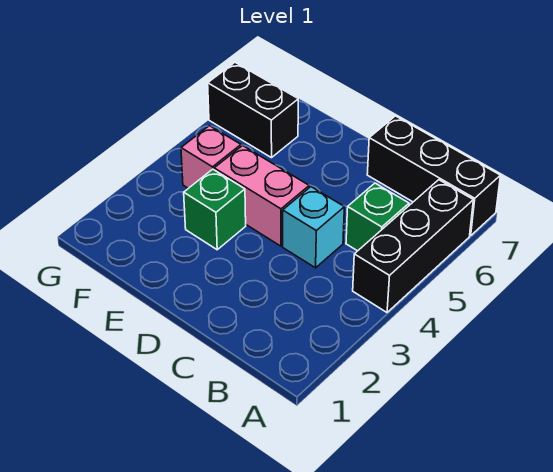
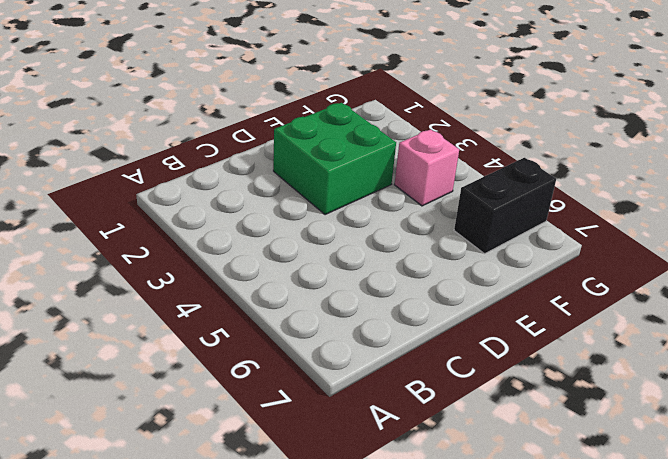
green 2x2 brick [273,103,396,215] -> green 1x1 brick [184,169,246,250]
none -> black 1x3 brick [353,180,473,312]
none -> black 1x3 brick [367,116,500,236]

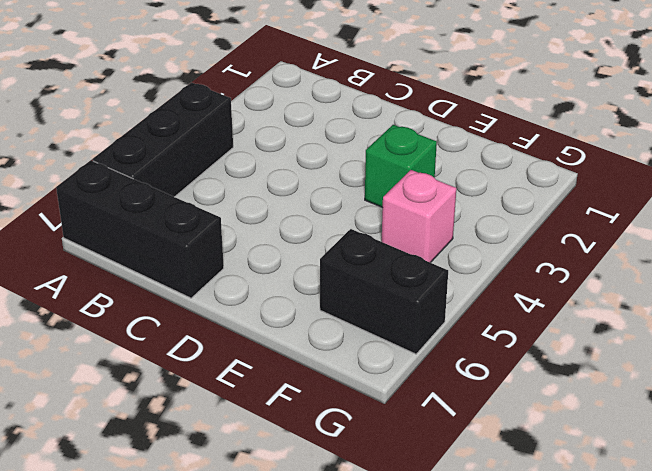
none -> green 1x1 brick [346,183,409,251]
none -> cyan 1x1 brick [283,187,344,268]

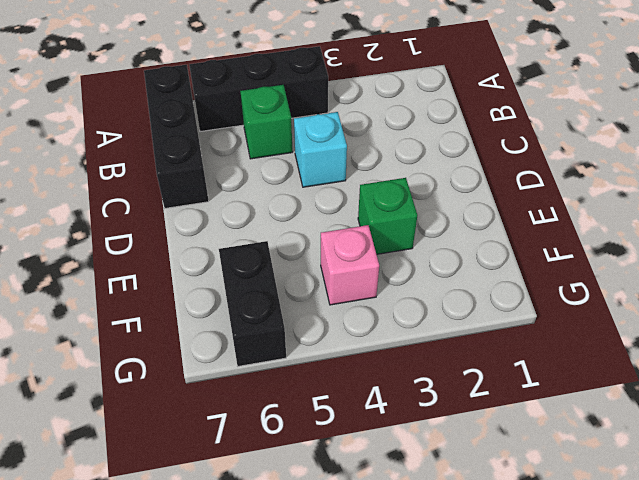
none -> pink 1x2 brick [214,145,309,246]

